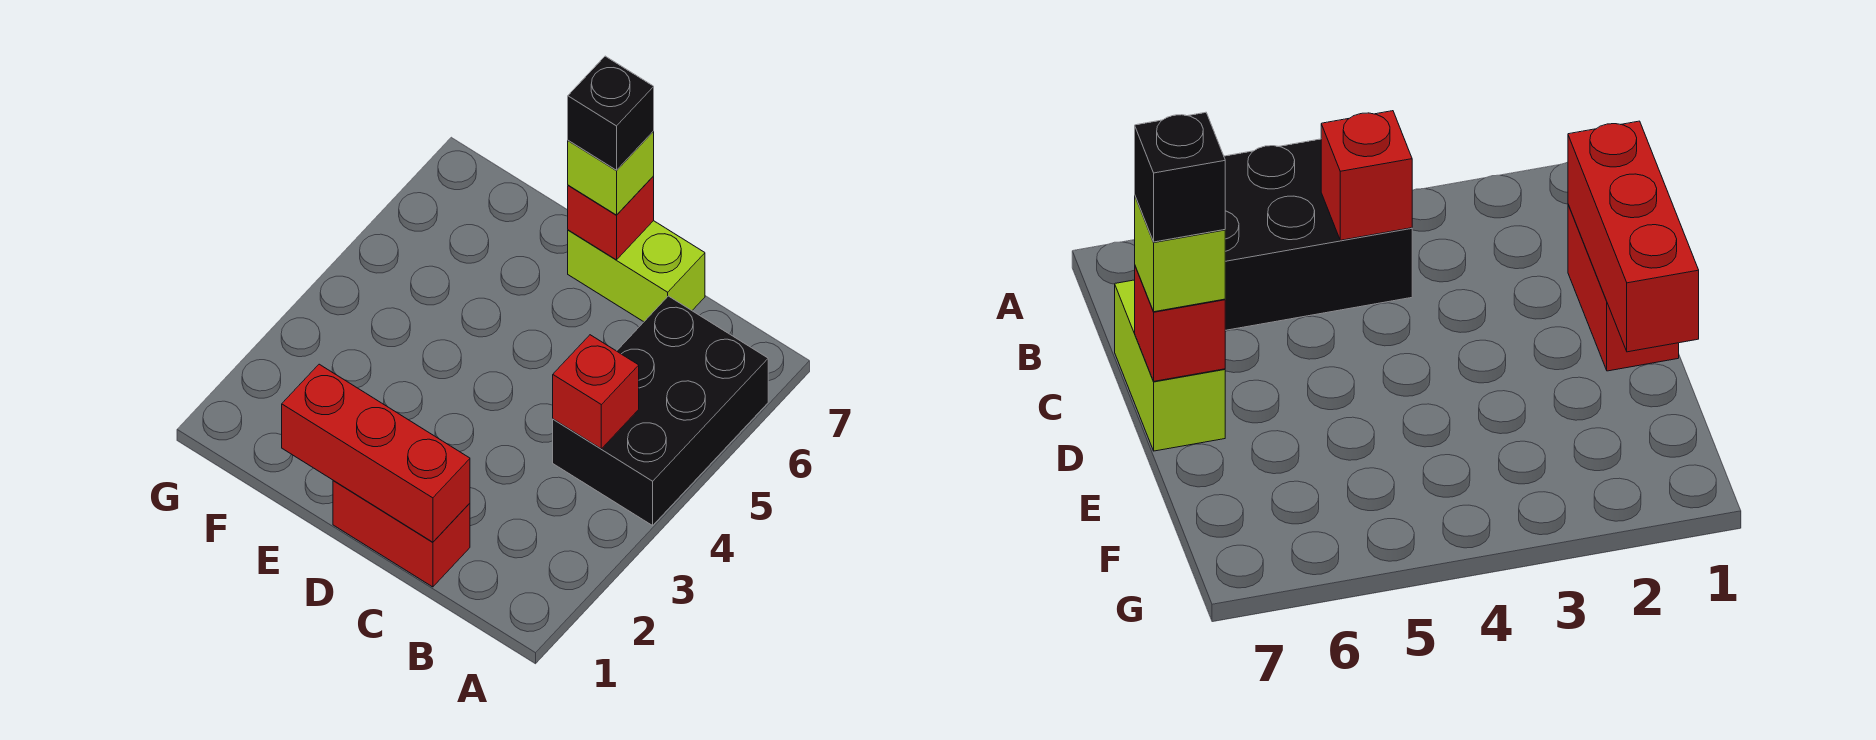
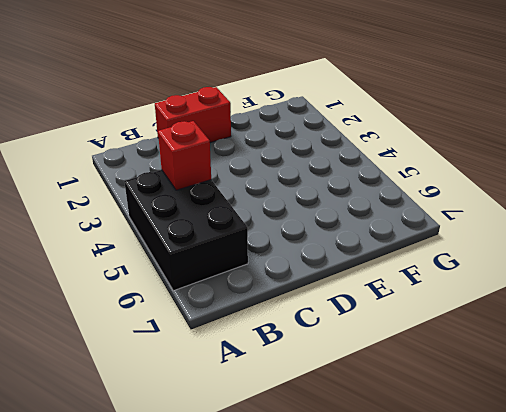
none -> lime 1x2 brick [568,221,705,322]
none -> red 1x3 brick [282,364,470,542]

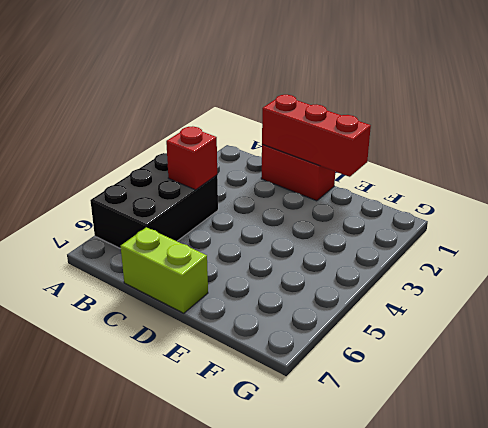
none -> red 1x1 brick [568,176,654,260]
none -> lime 1x1 brick [568,131,654,215]

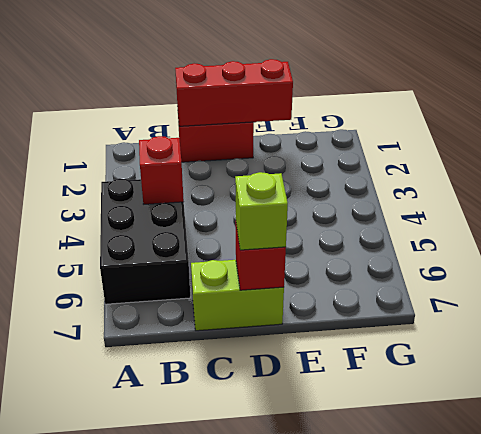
none -> black 1x1 brick [568,56,654,170]

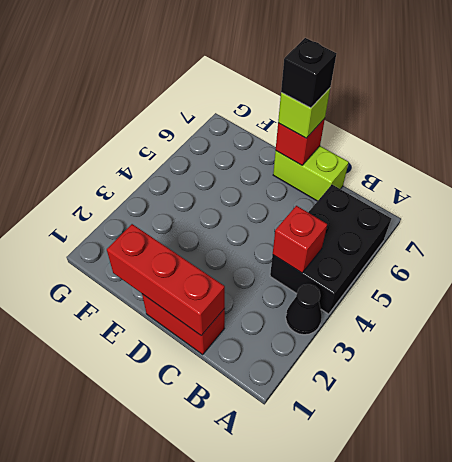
black 1x1 cone [286,284,322,335] -> none

